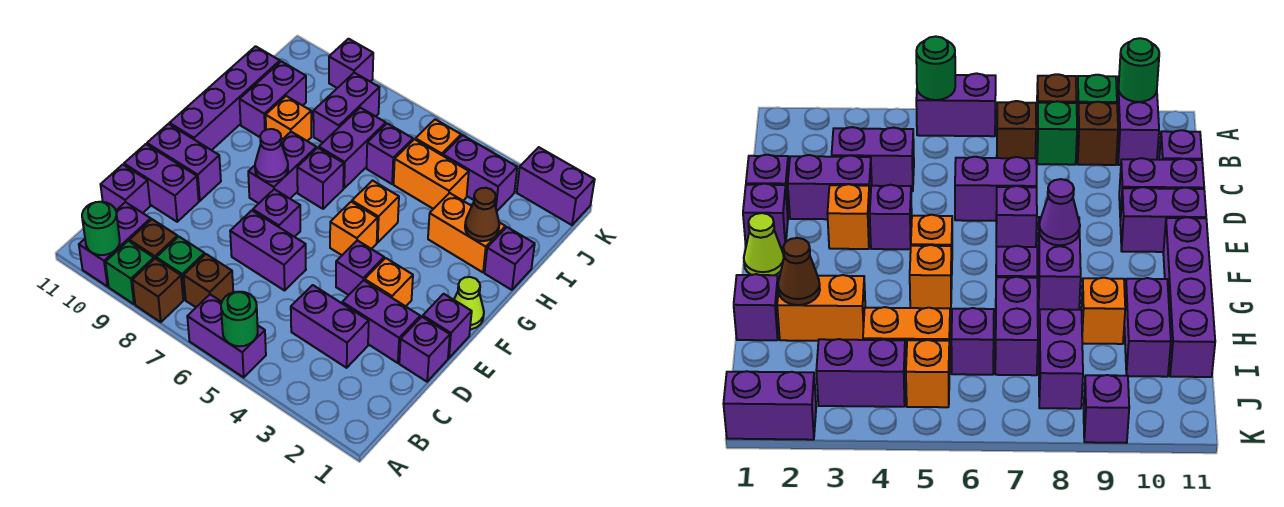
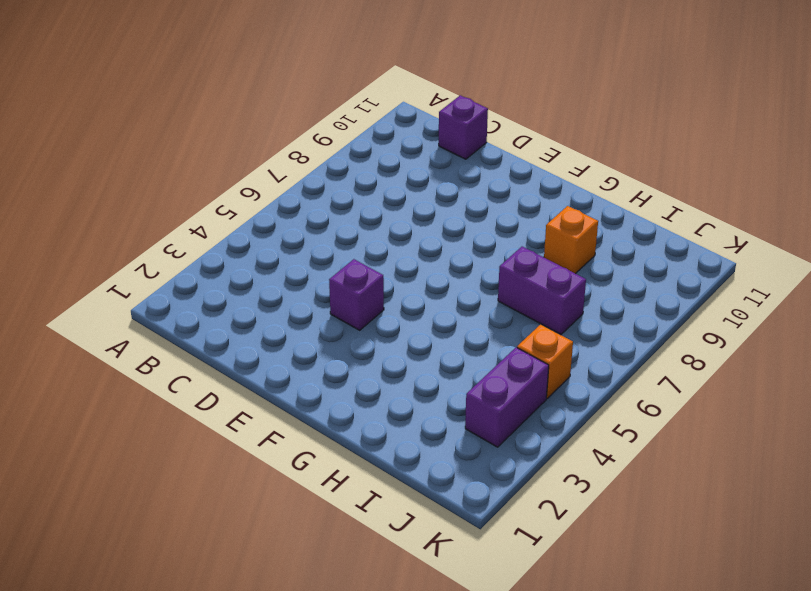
none -> purple 1x2 brick [187,294,266,377]
none -> brown 1x1 brick [132,259,183,322]
none -> green 1x1 brick [105,241,154,304]
none -> purple 1x2 brick [79,202,151,287]

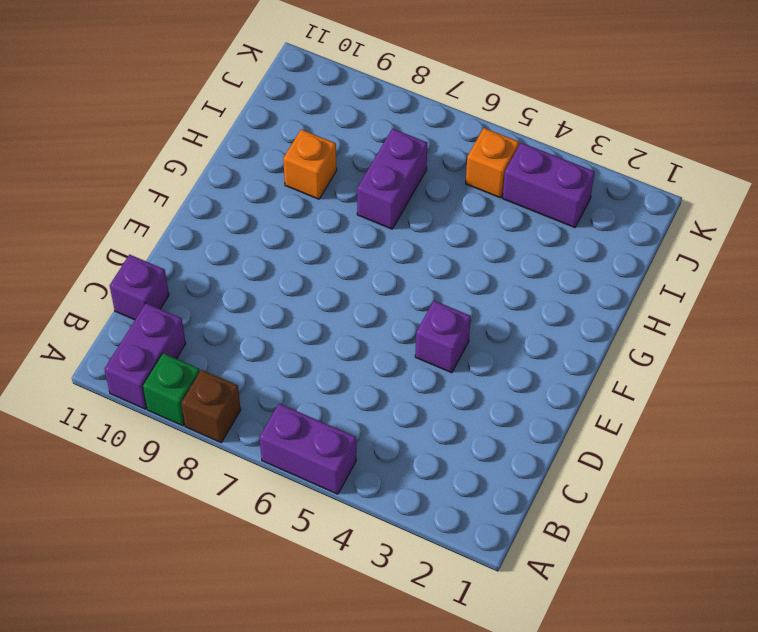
none -> brown 1x1 brick [184,254,233,307]
none -> green 1x1 brick [156,237,205,300]
none -> brown 1x1 brick [129,219,178,259]
none -> purple 1x2 brick [291,285,369,368]

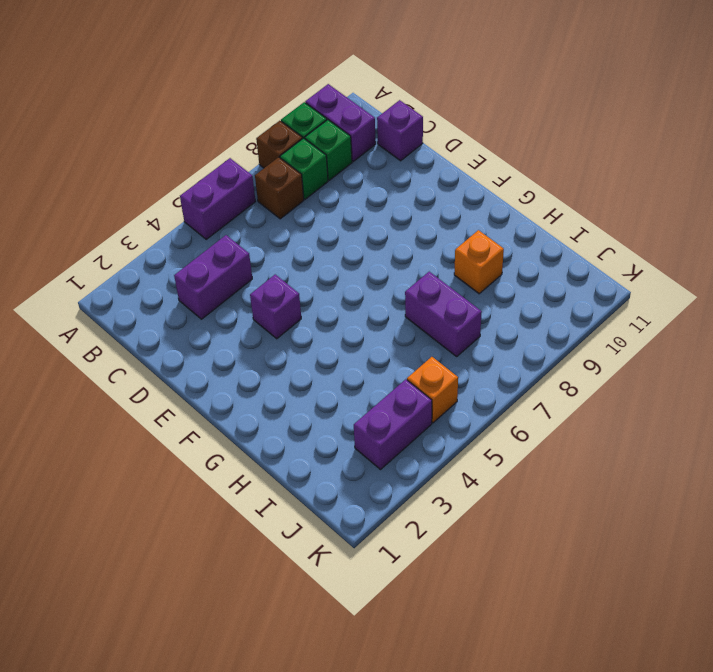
green 1x1 brick [305,120,352,180] -> brown 1x1 brick [129,219,178,259]
none -> purple 1x1 brick [399,317,450,382]
none -> purple 1x2 brick [342,280,420,363]
none -> purple 1x2 brick [230,211,306,290]
none -> purple 1x2 brick [124,144,199,222]

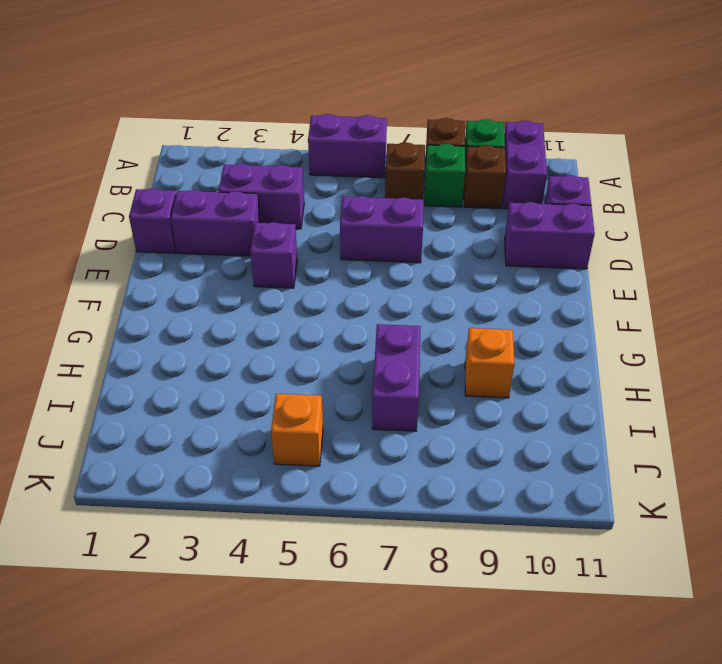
none -> purple 1x1 brick [423,294,472,358]
none -> orange 1x1 brick [365,258,413,306]
none -> purple 1x1 brick [253,189,300,237]
none -> purple 1x2 brick [147,124,221,201]

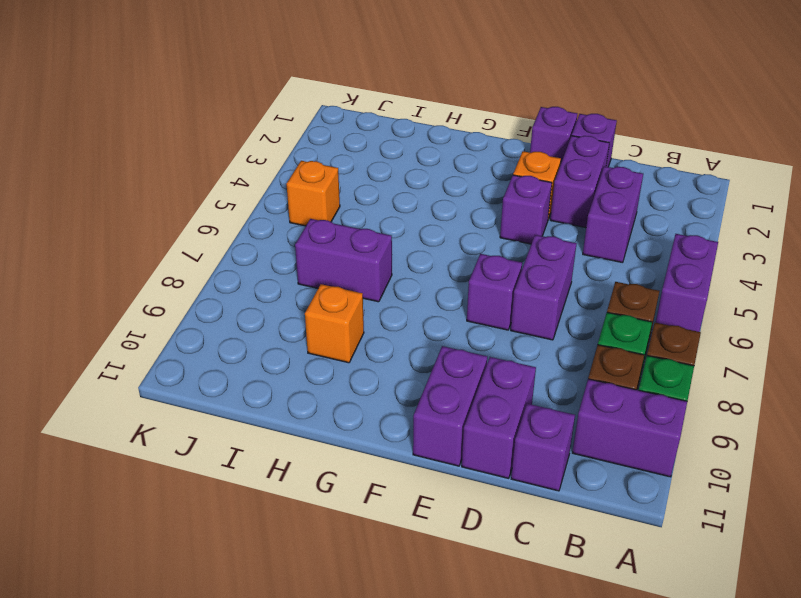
none -> lime 1x1 cone [454,277,484,329]
none -> orange 1x1 brick [330,202,378,255]
none -> purple 1x2 brick [248,132,317,203]
none -> purple 1x4 brick [170,46,280,150]

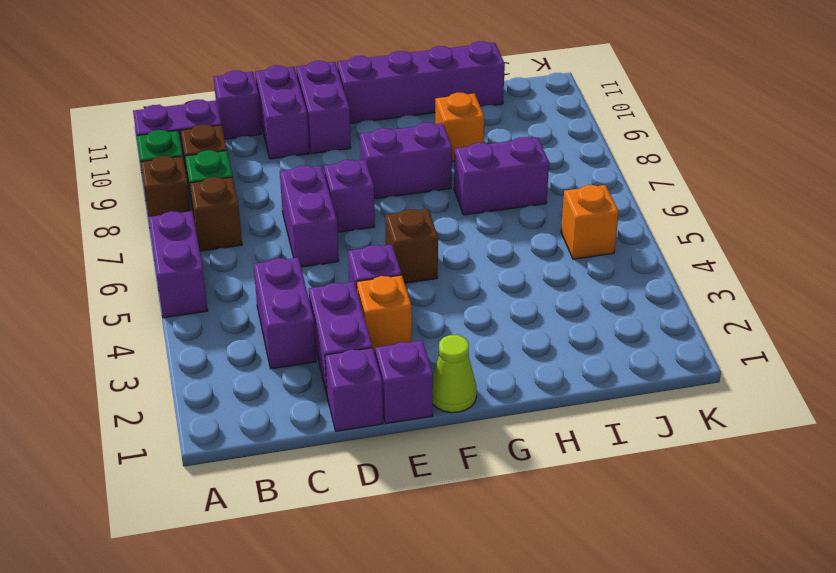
brown 1x1 brick [385,209,438,283] -> orange 1x1 brick [330,202,378,255]
none -> orange 1x1 brick [352,181,399,242]
none -> purple 1x1 brick [297,148,344,209]
none -> purple 1x1 brick [485,227,535,290]
none -> orange 1x2 brick [428,193,505,272]

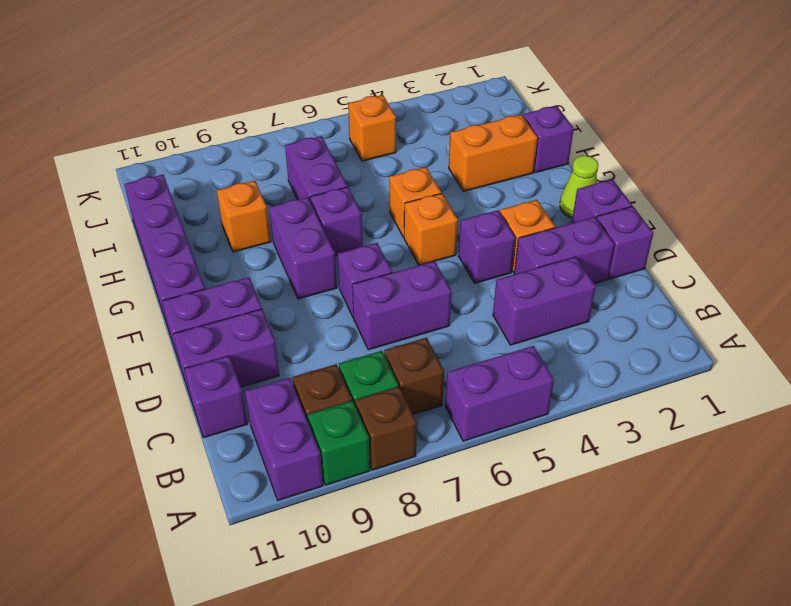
none -> purple 1x2 brick [240,61,306,137]
none -> orange 1x2 brick [394,139,469,209]
none -> purple 1x1 brick [367,123,413,184]
none -> purple 1x2 brick [313,73,379,143]

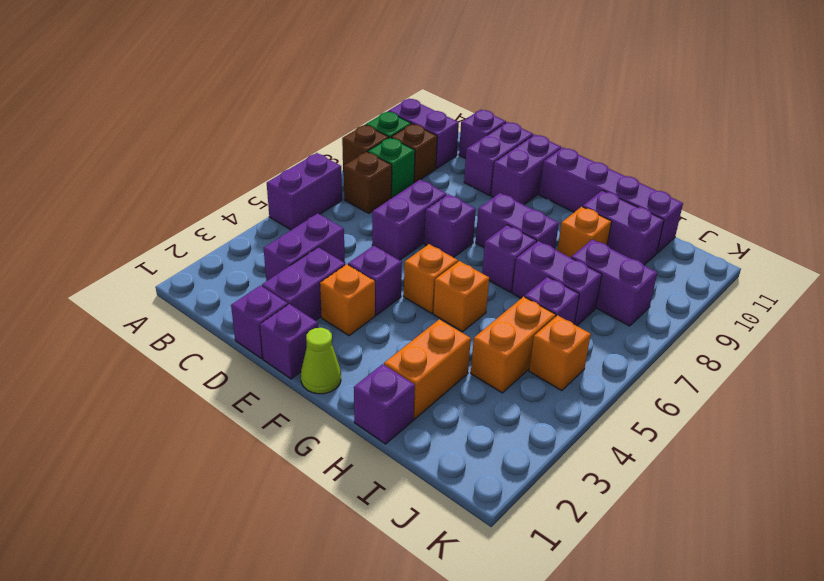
none -> purple 1x2 brick [443,135,517,211]
none -> purple 1x2 brick [517,147,595,225]
none -> purple 1x1 brick [329,39,373,88]
none -> green 1x1 round brick [221,292,258,346]

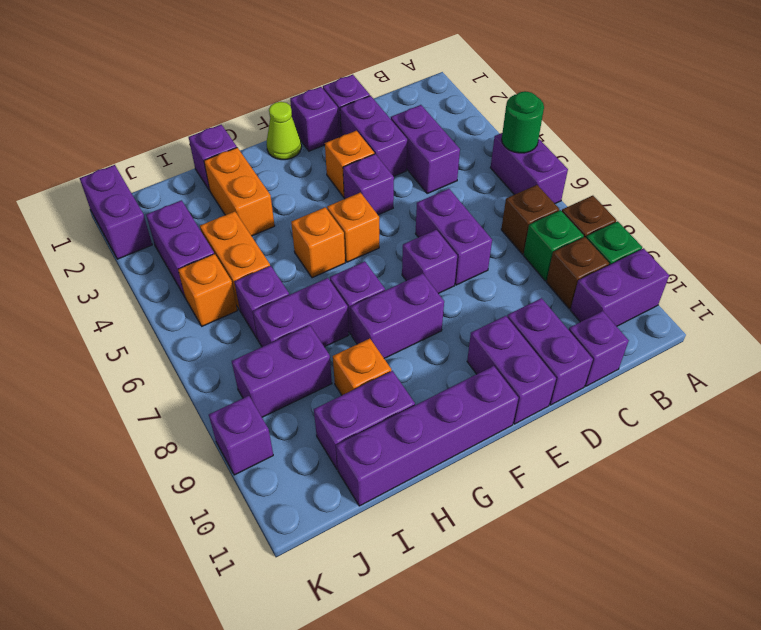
none -> green 1x1 round brick [82,202,120,255]
none -> purple 1x1 cone [255,129,288,182]
none -> brown 1x1 cone [465,188,499,241]

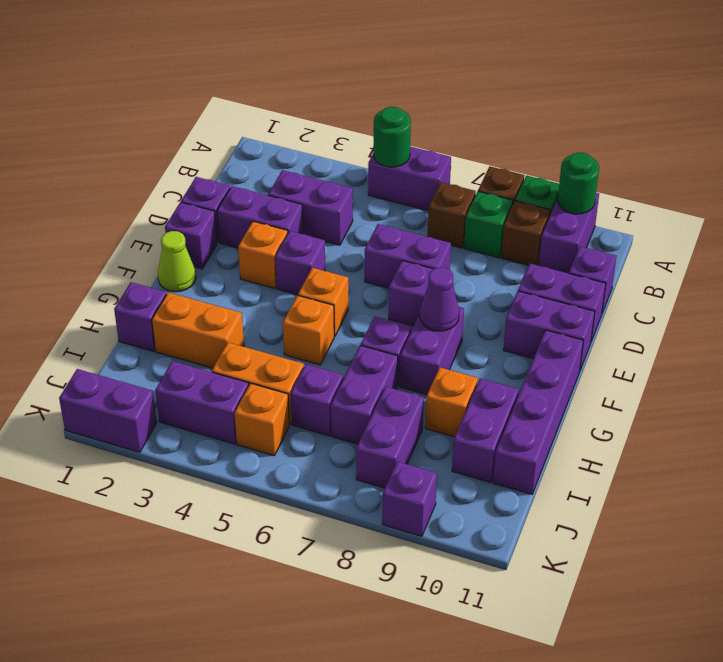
none -> brown 1x1 cone [465,188,499,241]

